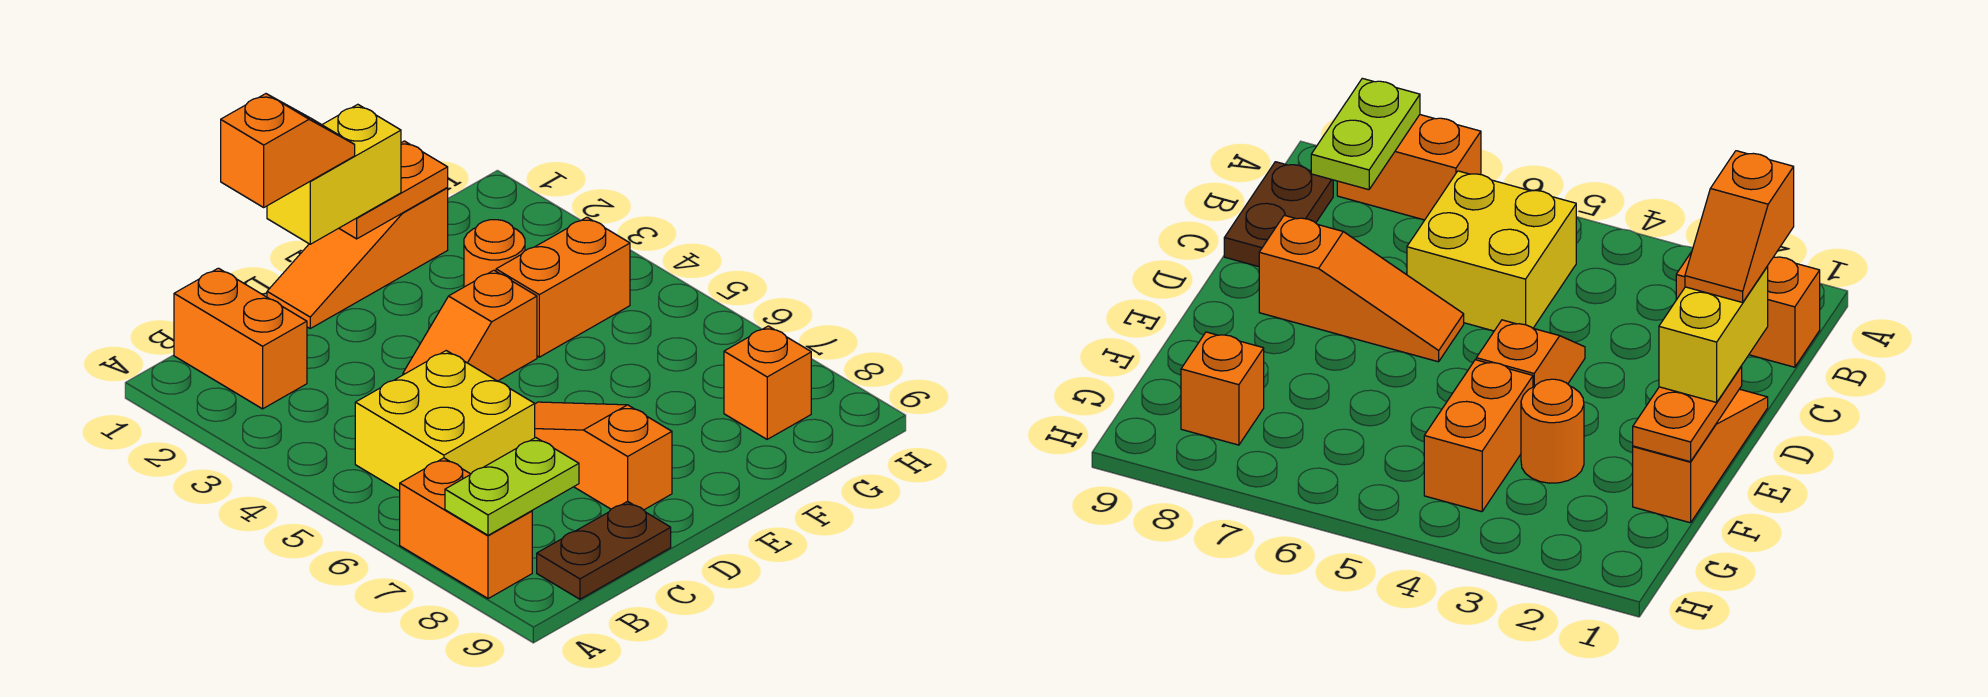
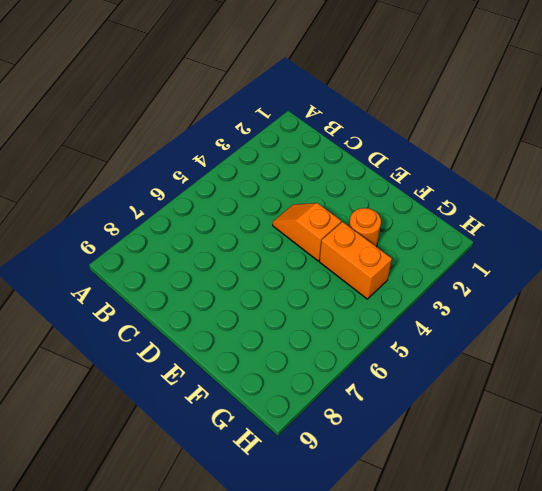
none -> orange 1x2 brick [400,458,532,599]
none -> orange 1x2 brick [174,268,307,409]
none -> yellow 2x2 brick [355,351,535,491]

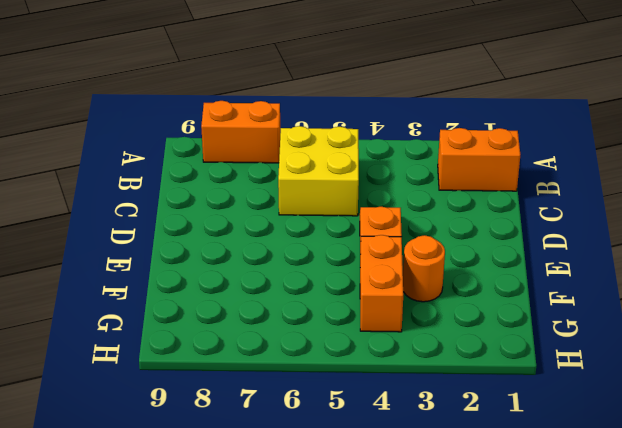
none -> brown 1x2 plate [537,501,671,599]
none -> orange 1x3 slope [267,188,448,328]
none -> orange 1x3 slope [535,402,672,510]

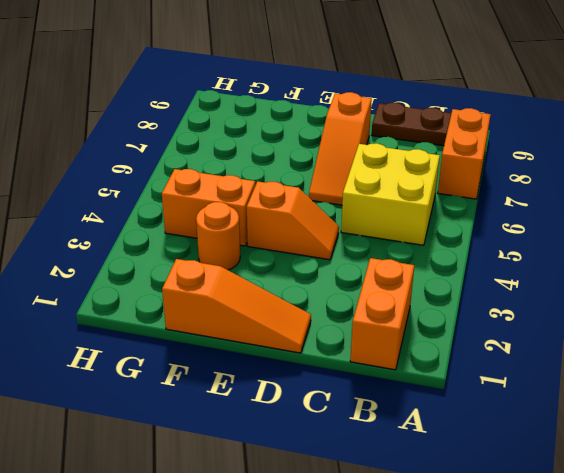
none -> orange 1x1 brick [724,326,811,439]
none -> lime 1x2 plate [445,438,579,535]
none -> orange 1x2 plate [339,141,448,239]

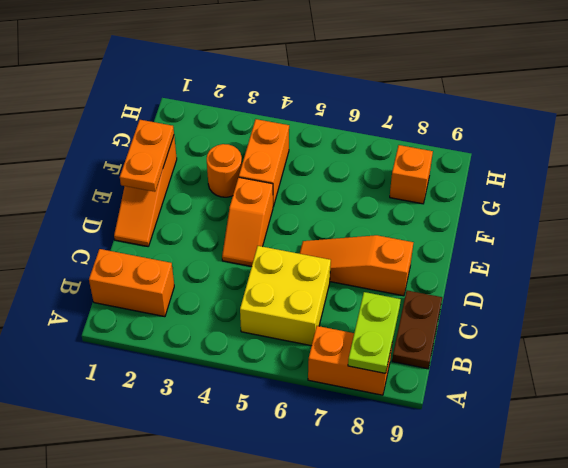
none -> yellow 1x2 brick [267,104,401,244]
none -> orange 1x2 slope [221,94,355,207]

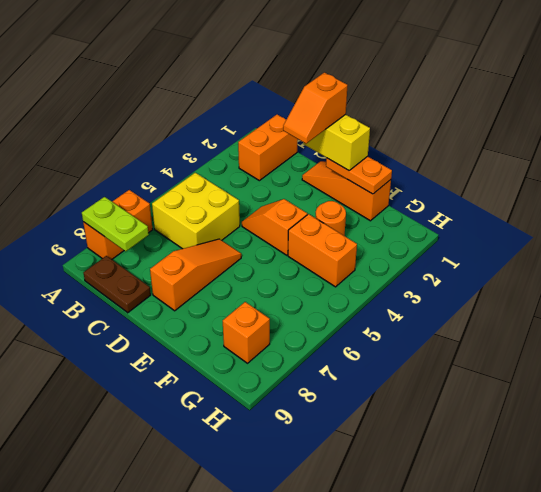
orange 1x2 slope [283,72,348,144] -> orange 1x2 slope turned to [221,94,355,207]

